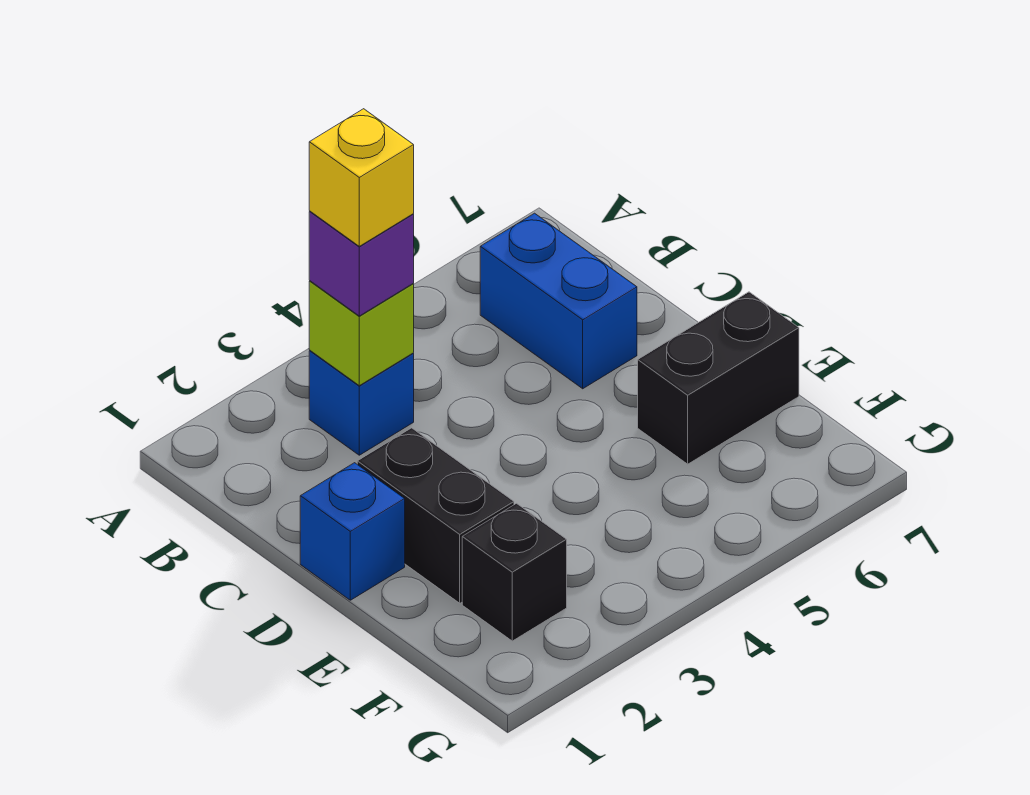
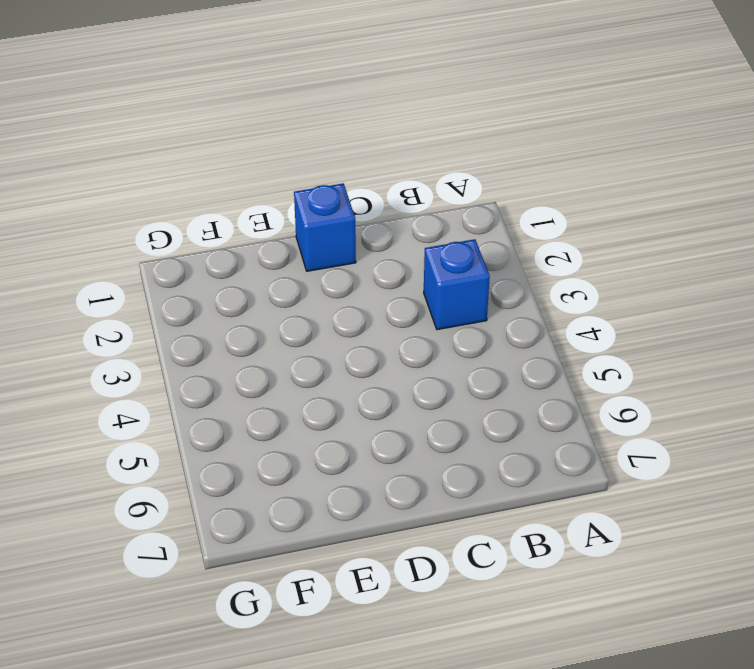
none -> blue 1x2 brick [480,213,637,389]
none -> black 1x2 brick [357,428,514,603]

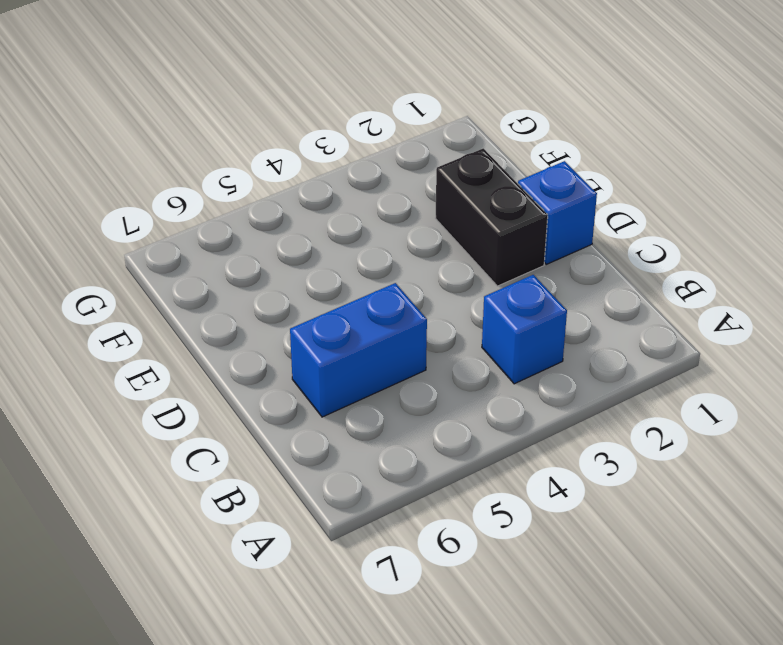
blue 1x2 brick [290,283,427,417] -> blue 1x2 brick turned to [480,213,637,389]
none -> black 1x2 brick [638,292,799,464]
none -> black 1x1 brick [462,503,567,641]

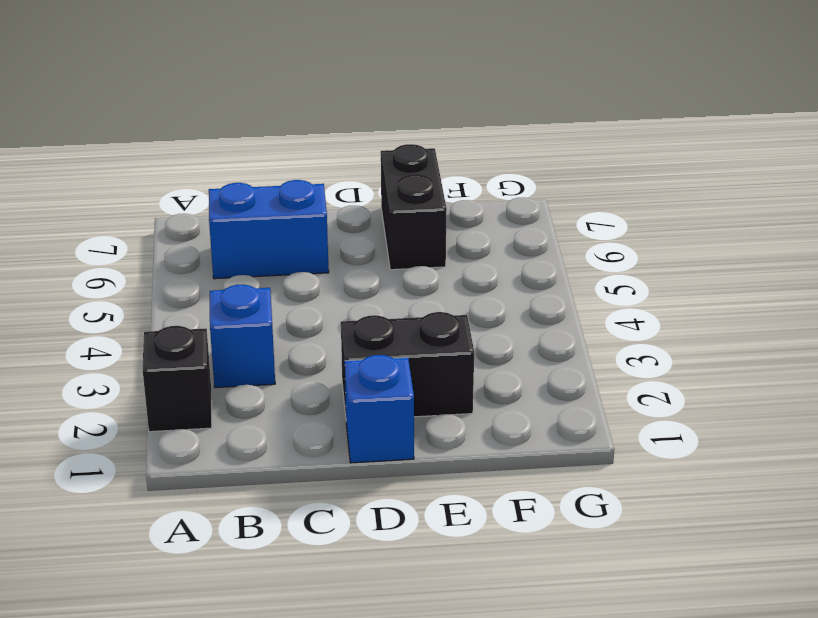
black 1x1 brick [143,326,212,432] -> black 1x1 brick moved to [462,503,567,641]
none -> lime 1x1 brick [309,281,414,386]
none -> purple 1x1 brick [309,211,414,316]

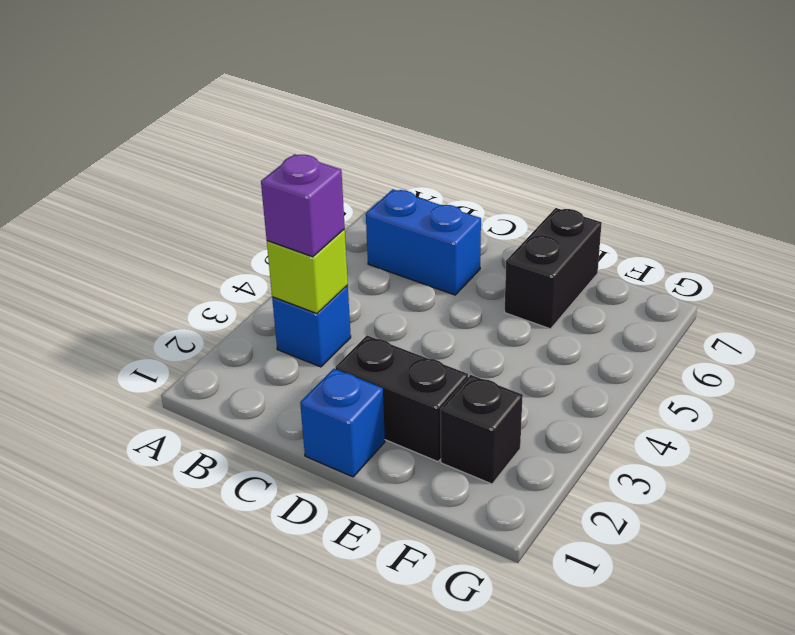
none -> yellow 1x1 brick [309,109,414,246]

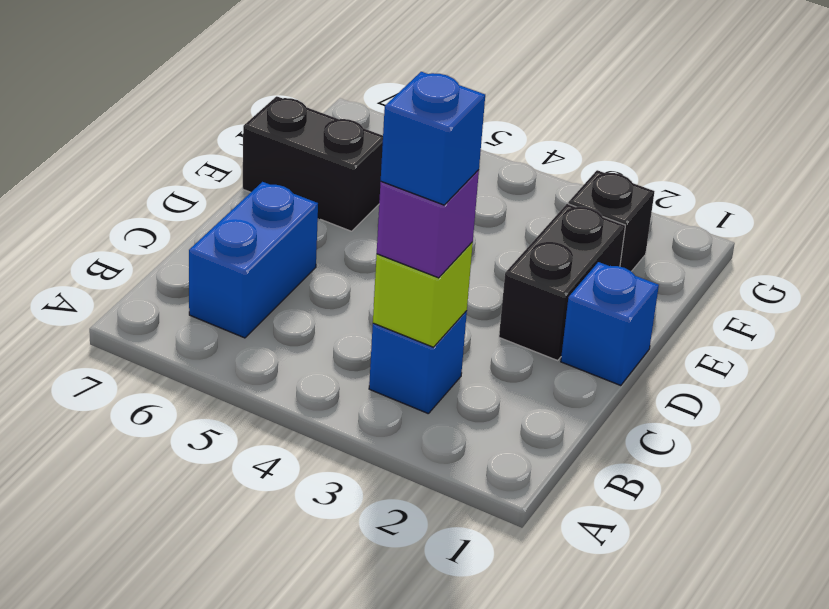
blue 1x1 brick [381,72,485,205] -> yellow 1x1 brick [309,109,414,246]

